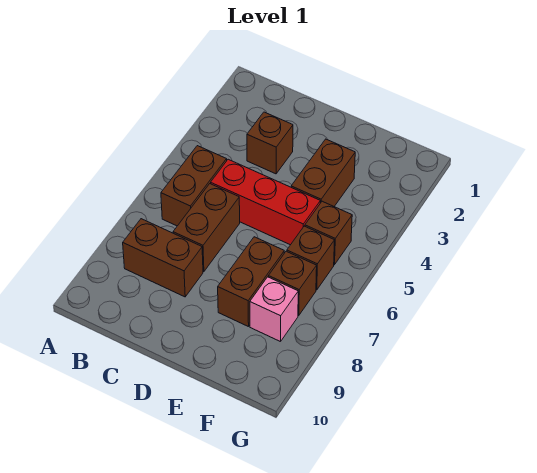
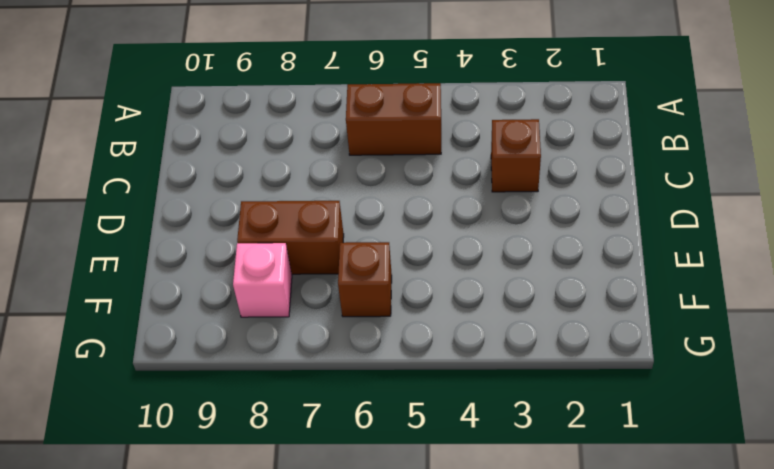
none -> brown 1x2 brick [123,219,203,297]
none -> red 1x3 brick [211,159,320,245]

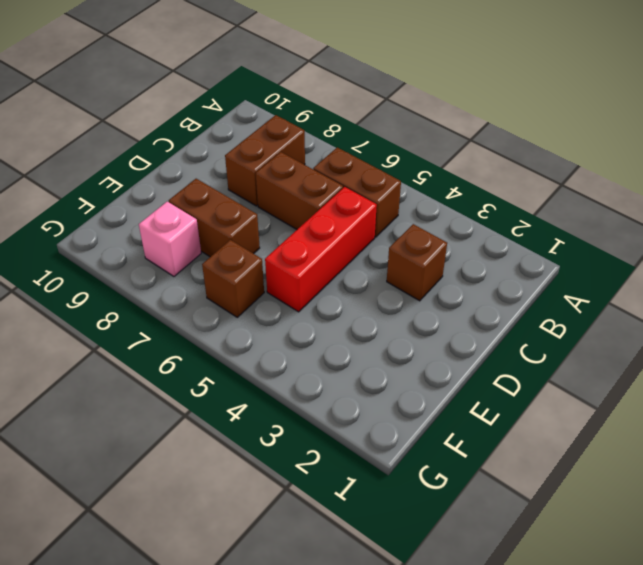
none -> brown 1x2 brick [291,139,355,206]
none -> brown 1x1 brick [305,201,352,265]

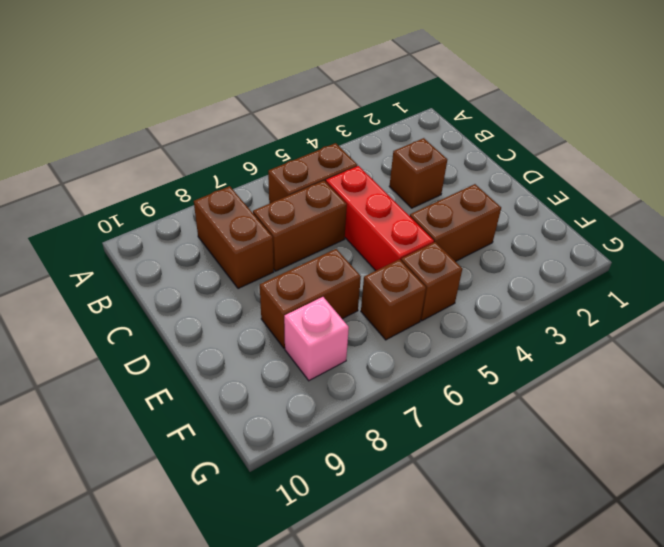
none -> brown 1x1 brick [268,251,317,316]

